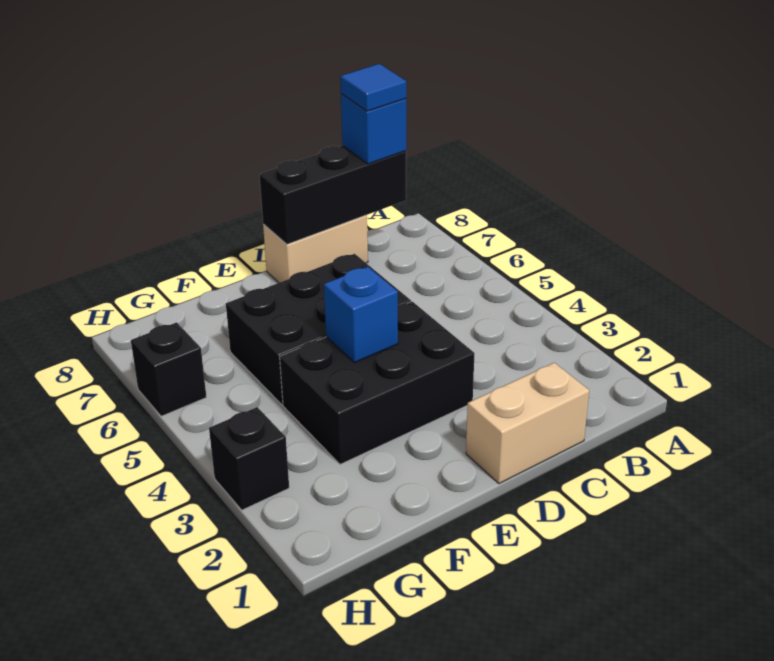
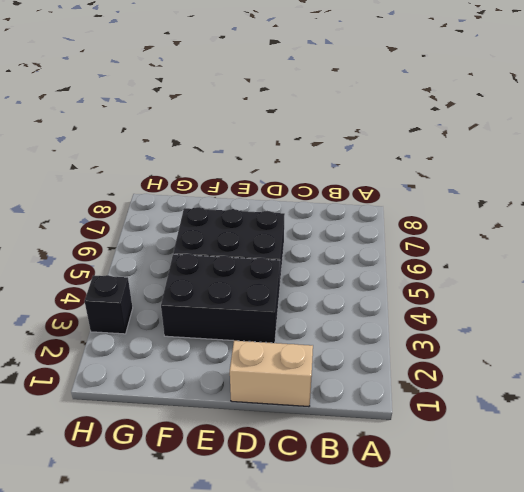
none -> tan 1x2 brick [263,215,368,283]
none -> black 1x1 brick [131,322,206,416]

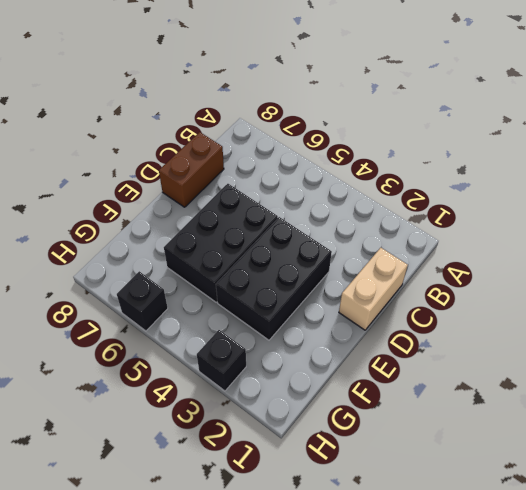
brown 1x2 brick [159,132,224,207] -> tan 1x2 brick [263,215,368,283]
none -> black 1x3 brick [259,146,406,244]
none -> blue 1x1 brick [324,267,398,363]

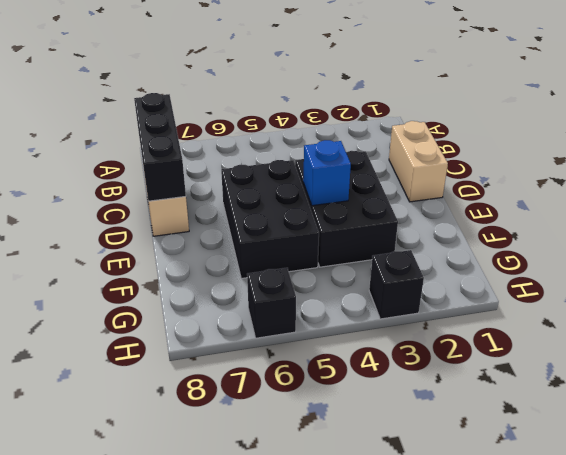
none -> blue 1x1 brick [341,94,406,164]
none -> blue 1x1 tile [340,64,406,111]

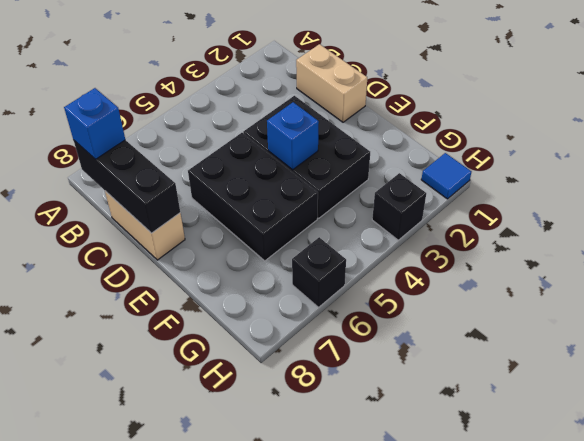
blue 1x1 tile [421,153,472,199] -> blue 1x1 tile moved to [340,64,406,111]

